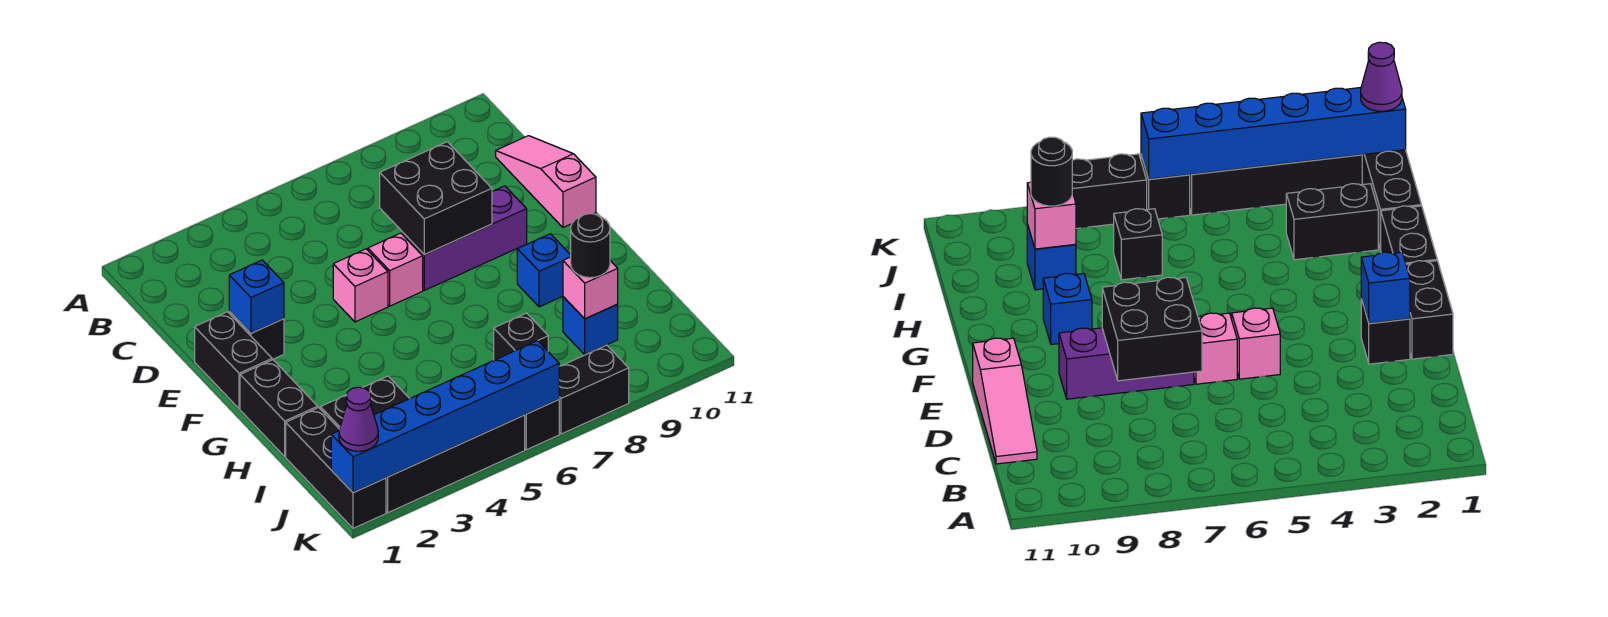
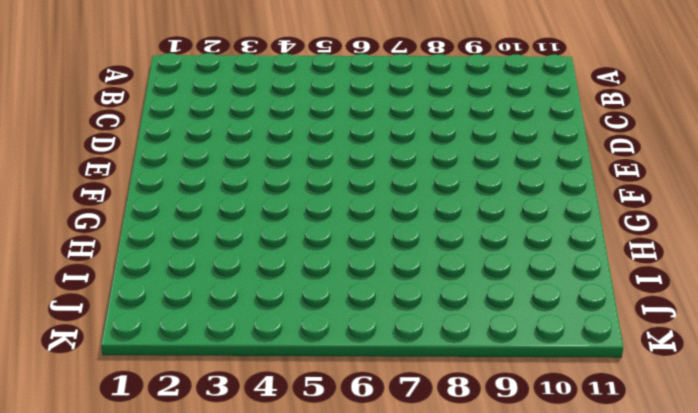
none -> pink 1x3 slope [496,136,596,227]
none -> black 1x2 brick [195,312,272,409]
none -> black 1x1 brick [229,311,284,360]

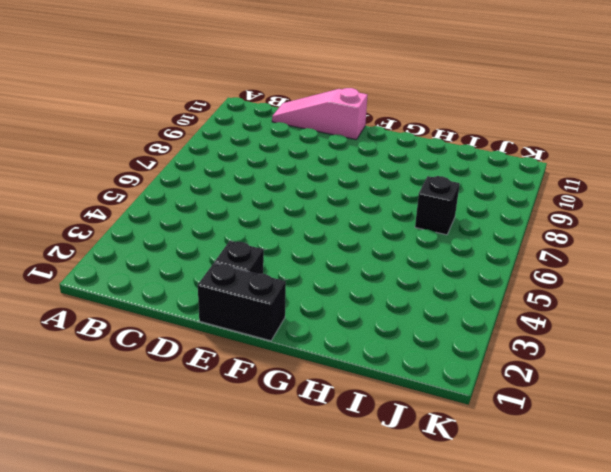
none -> pink 1x1 brick [333,249,388,322]
none -> pink 1x1 brick [368,233,423,306]
none -> purple 1x3 brick [402,186,527,290]

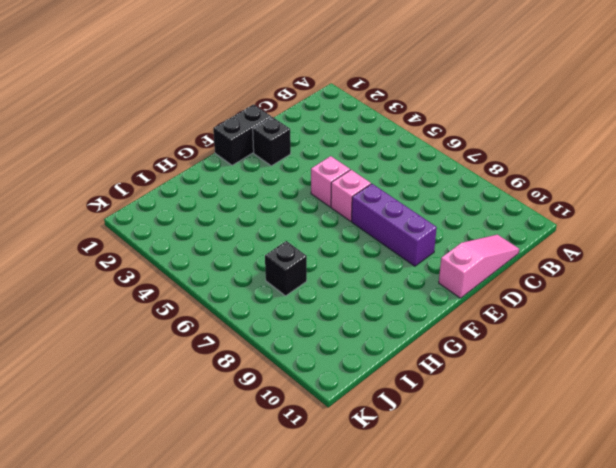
none -> black 1x2 brick [240,360,318,456]
none -> blue 1x1 brick [517,234,571,307]
none -> black 1x3 brick [286,408,386,528]

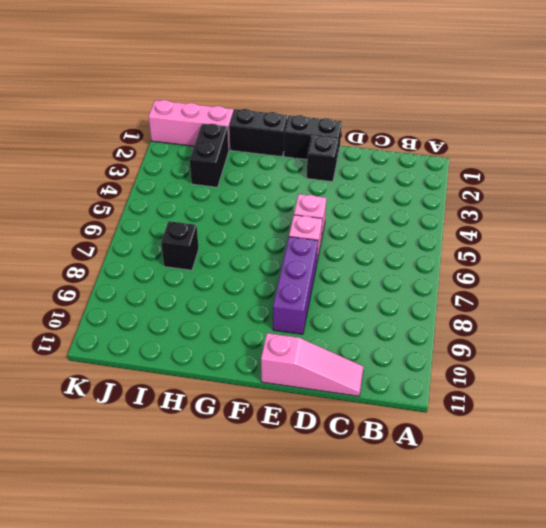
pink 1x3 brick [148,100,233,149] -> black 1x3 brick [286,408,386,528]
none -> blue 1x1 brick [517,234,571,307]
none -> blue 1x1 brick [563,297,618,355]
none -> black 1x4 brick [386,415,525,513]

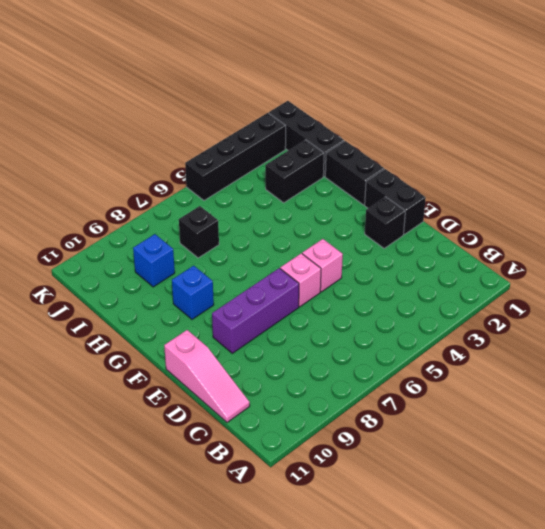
none -> black 1x1 brick [525,400,559,450]
none -> black 1x2 brick [559,345,629,434]
none -> black 2x2 brick [380,142,492,255]

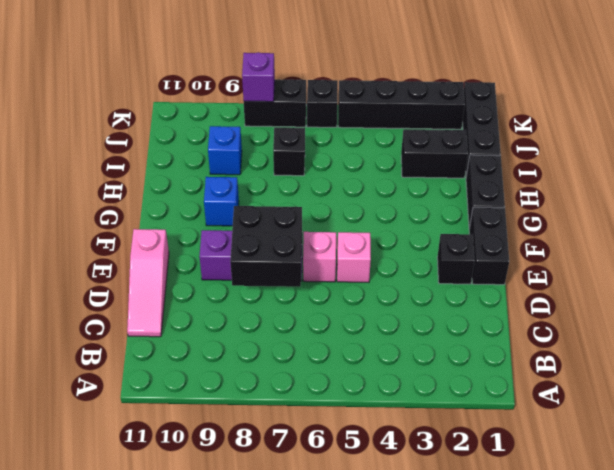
purple 1x1 brick [242,52,275,102] -> none
none -> blue 1x1 brick [229,260,284,333]
none -> pink 1x1 brick [563,257,618,319]
none -> blue 1x6 brick [331,341,559,493]

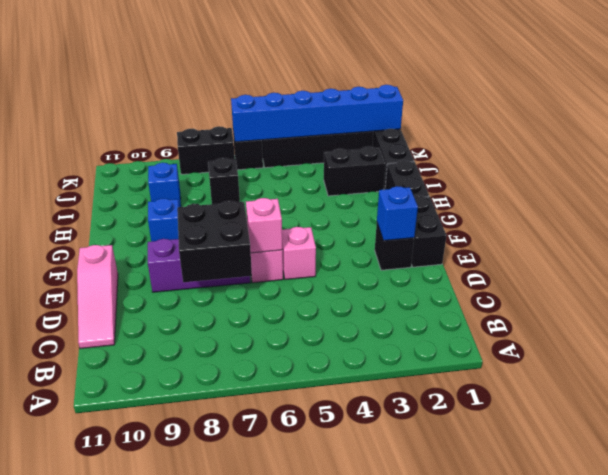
pink 1x1 brick [246,198,283,253] -> pink 1x1 brick moved to [563,257,618,319]
none -> black 1x1 round brick [571,213,610,278]
none -> purple 1x1 cone [339,387,378,451]

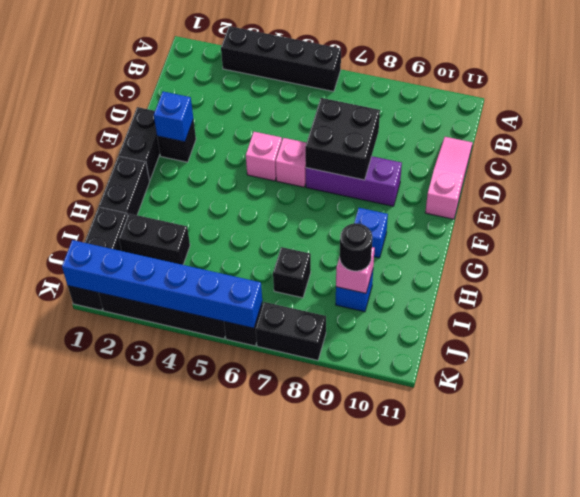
black 1x4 brick [221,26,341,92] -> none
none -> purple 1x1 cone [339,387,378,451]

